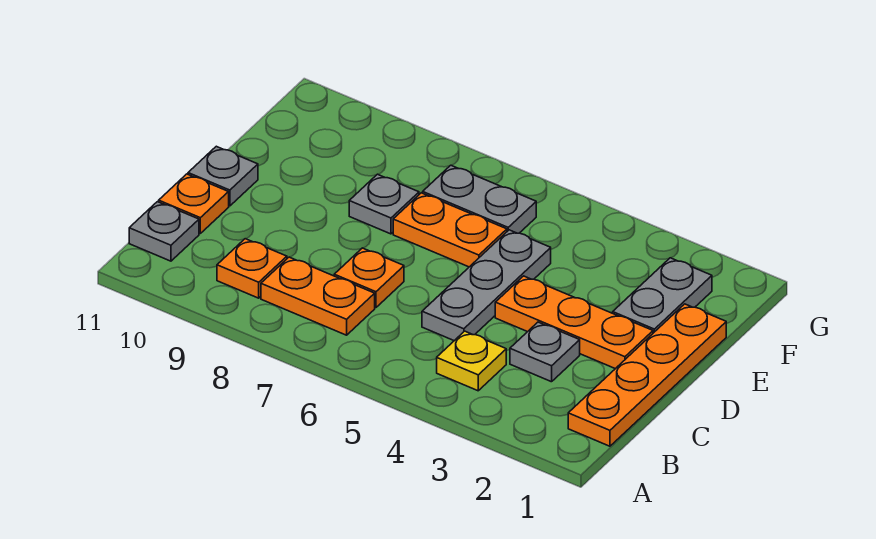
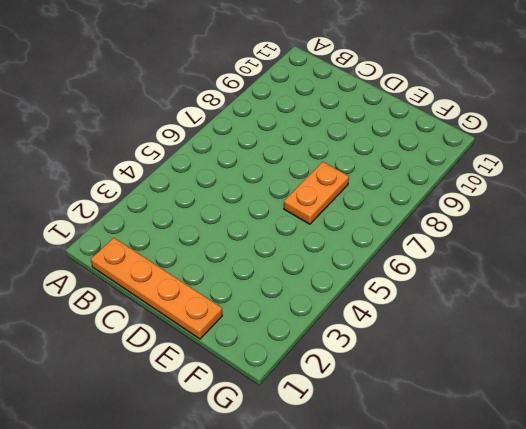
none -> yellow 1x1 plate [437,331,506,391]
none -> orange 1x2 plate [261,257,375,335]
none -> orange 1x1 plate [217,239,287,298]

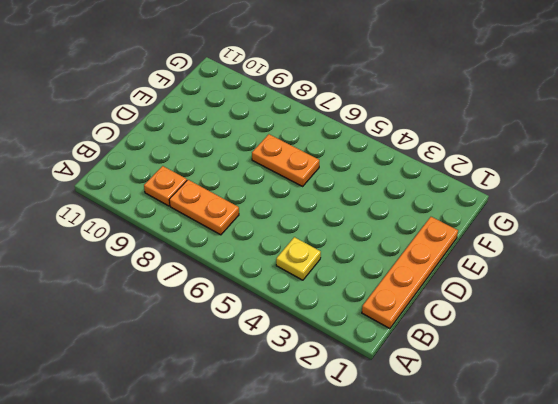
none -> grey 1x1 plate [129,202,199,261]
none -> grey 1x1 plate [510,322,580,382]
none -> grey 1x3 plate [422,230,551,341]

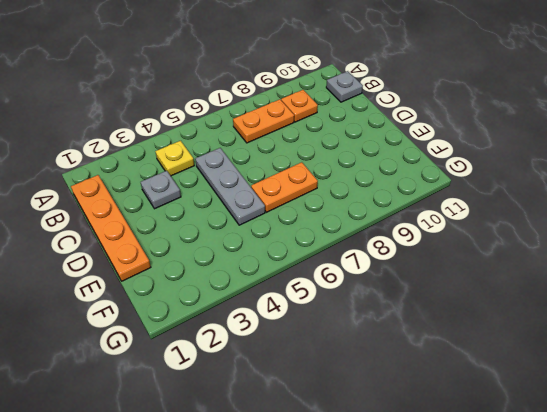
none -> orange 1x1 plate [334,248,404,308]
none -> orange 1x1 plate [159,174,229,233]
none -> orange 1x3 plate [495,276,653,369]

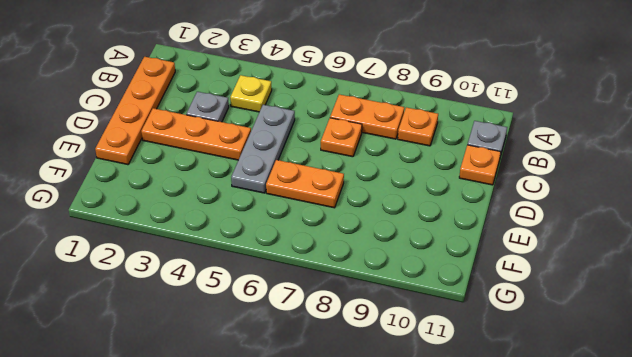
none -> grey 1x1 plate [188,146,258,206]
none -> grey 1x2 plate [613,258,712,333]
none -> grey 1x1 plate [349,174,419,234]

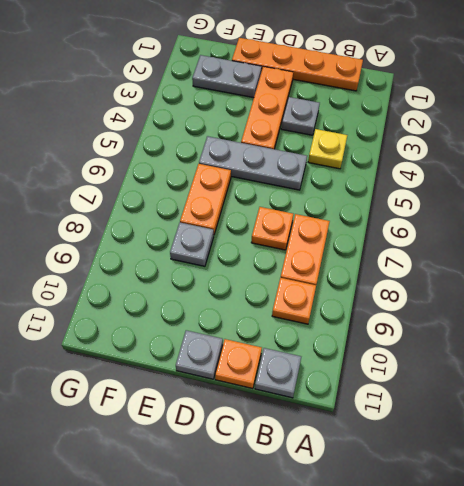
none -> grey 1x2 plate [423,165,536,233]

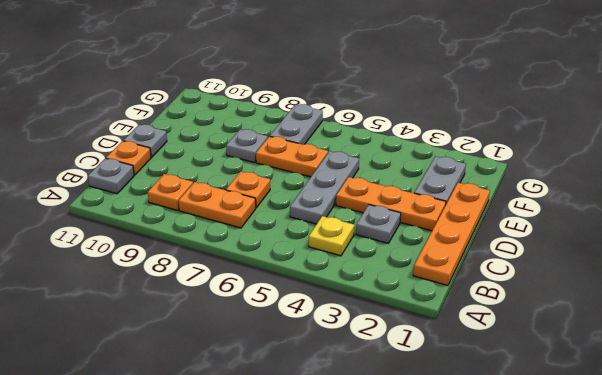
grey 1x2 plate [270,104,323,145] -> grey 1x2 plate turned to [423,165,536,233]

